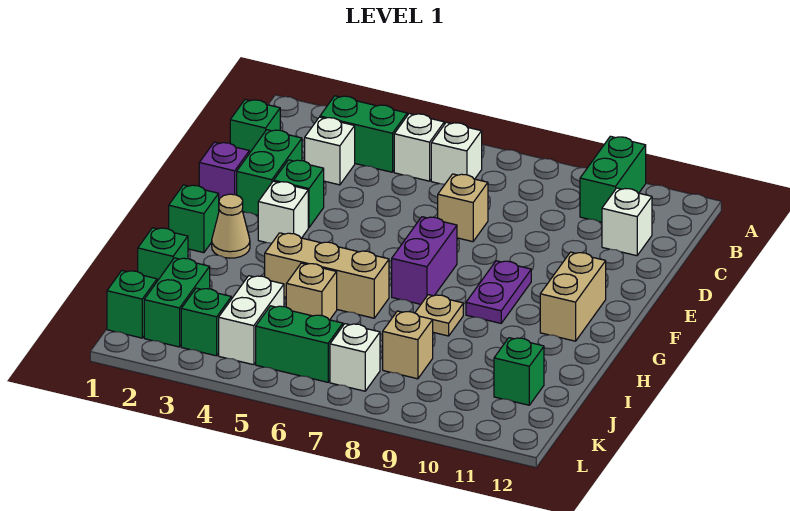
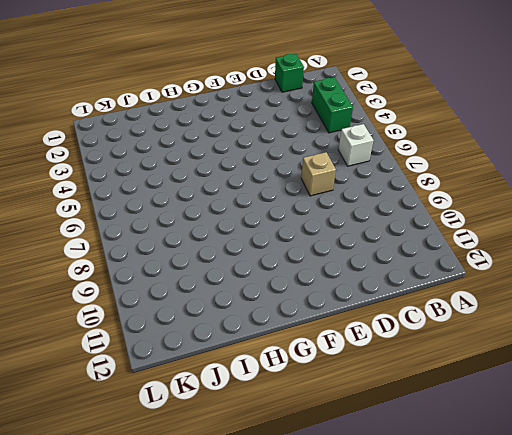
none -> green 1x2 brick [580,136,646,222]
none -> white 1x1 brick [394,114,444,181]
none -> white 1x1 brick [305,117,355,185]

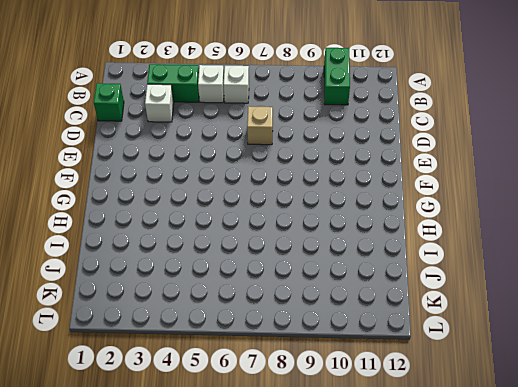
none -> white 1x1 brick [602,188,652,256]
none -> green 1x2 brick [237,130,302,215]
none -> purple 1x1 brick [199,142,249,199]

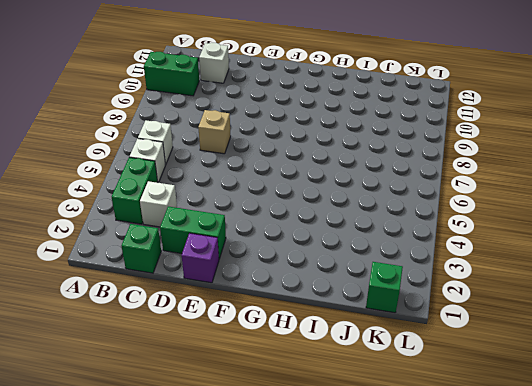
none -> green 1x1 brick [274,160,324,228]
none -> white 1x1 brick [258,181,308,243]
none -> purple 1x2 brick [392,217,457,304]

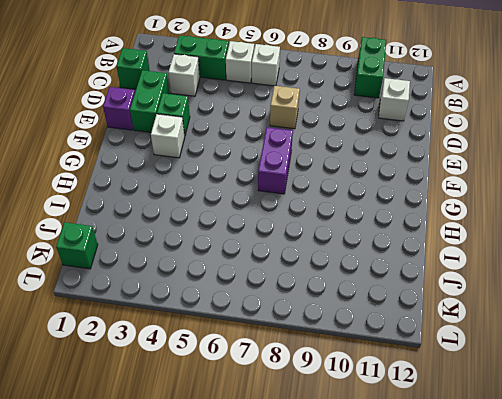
none -> purple 1x2 plate [466,261,531,323]
none -> tan 1x2 brick [540,252,606,341]
none -> green 1x1 brick [169,185,219,253]

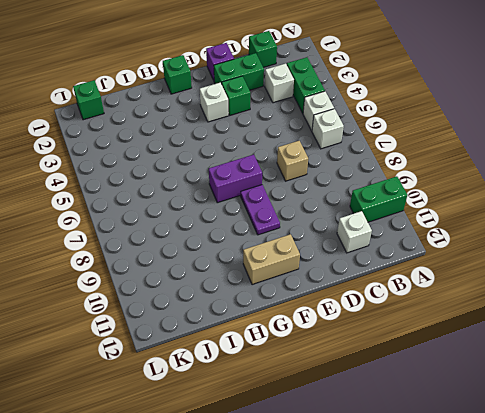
purple 1x2 plate [241,185,280,235] -> purple 1x2 plate turned to [466,261,531,323]
none -> tan 1x1 cone [212,194,250,258]
none -> tan 1x3 brick [265,233,389,318]
none -> tan 1x1 plate [415,295,463,336]

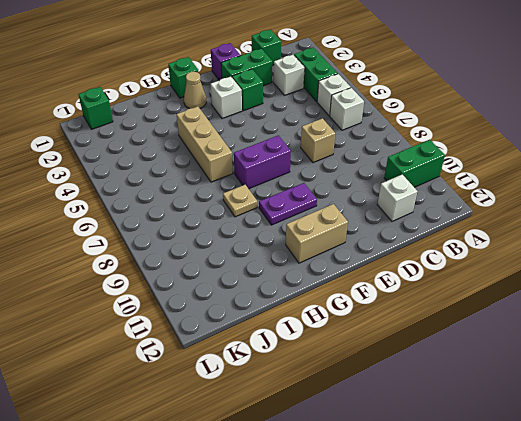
none -> green 1x1 brick [138,228,188,281]
none -> tan 1x1 brick [286,263,337,320]
none -> green 1x2 brick [144,258,210,347]

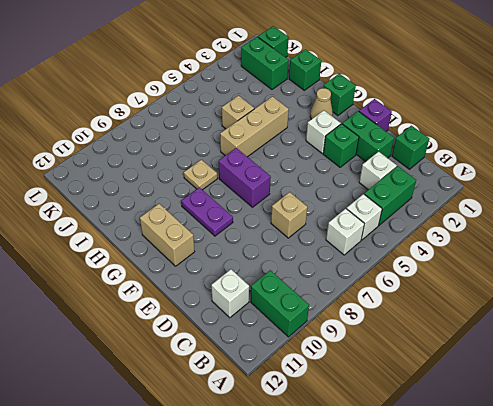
none -> white 1x2 brick [219,276,284,365]
none -> tan 1x1 brick [383,311,433,379]
none -> green 1x1 brick [494,338,544,405]

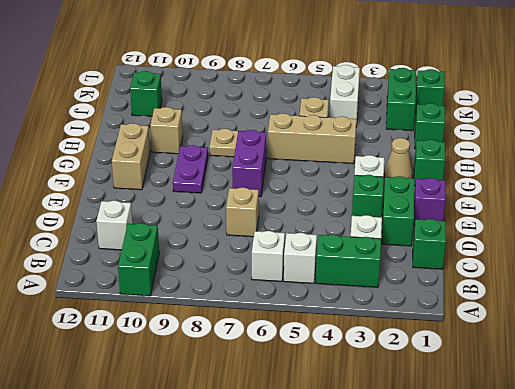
tan 1x1 brick [150,107,183,154] -> tan 1x1 brick moved to [383,311,433,379]
none -> green 1x1 brick [181,288,231,356]
none -> green 1x2 brick [256,306,343,382]
none -> white 1x1 brick [330,324,380,391]

